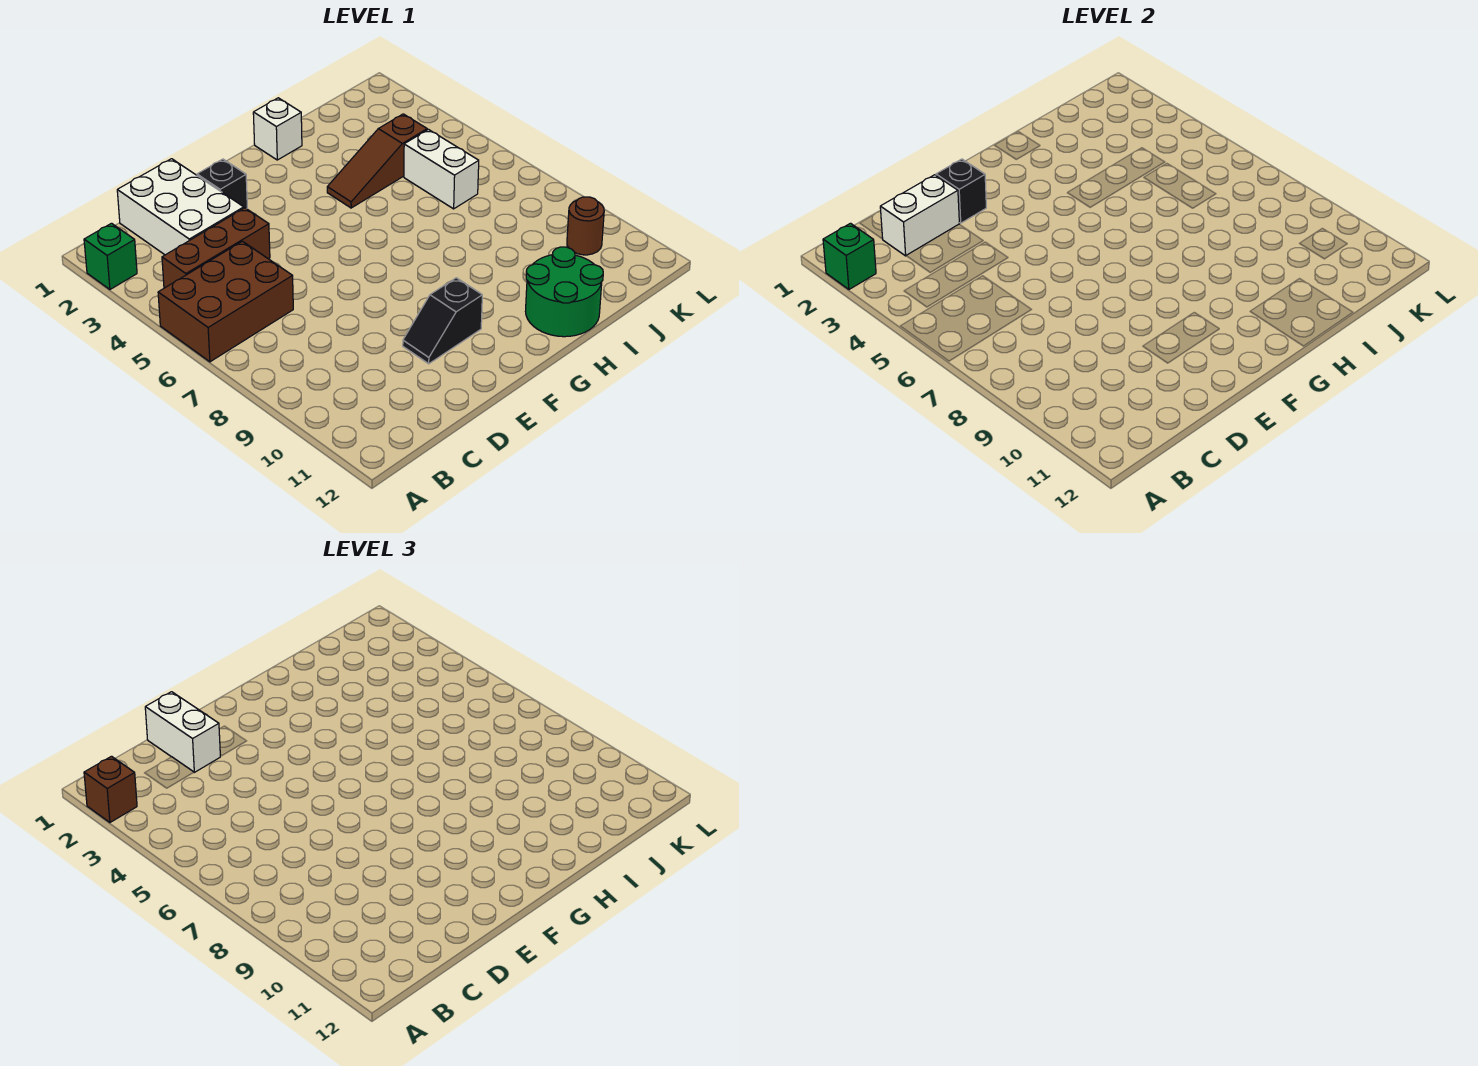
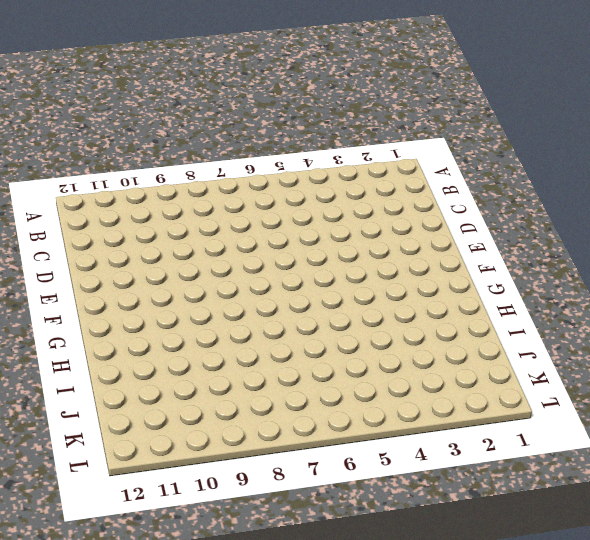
none -> green 1x1 brick [84,223,137,289]
none -> brown 2x3 brick [158,241,293,362]
none -> brown 1x3 brick [162,208,270,288]

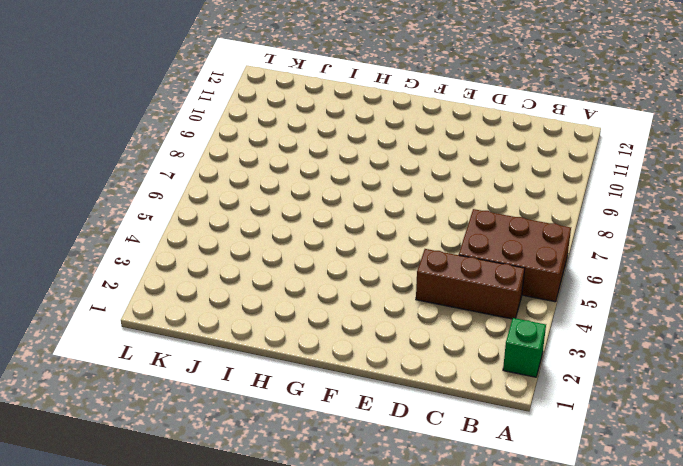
none -> white 2x3 brick [117,159,244,255]
none -> black 1x1 brick [197,159,247,209]
none -> black 1x2 slope [403,278,482,364]

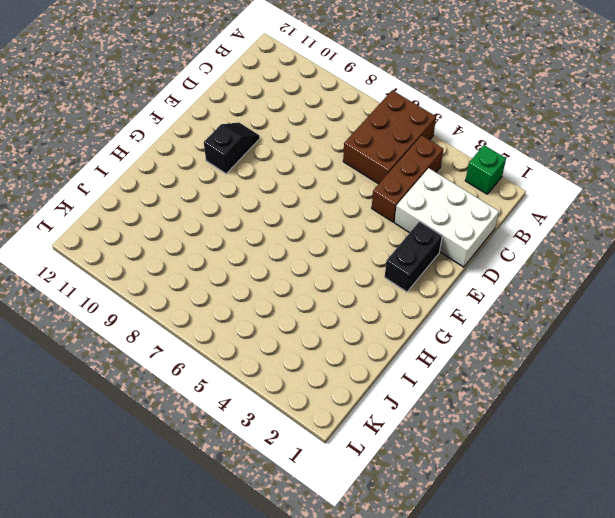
black 1x2 brick [385,221,442,292] -> black 1x1 brick [197,159,247,209]
none -> white 1x1 brick [253,98,302,160]
none -> brown 1x3 slope [327,114,427,208]
none -> green 2x2 round brick [526,247,603,337]

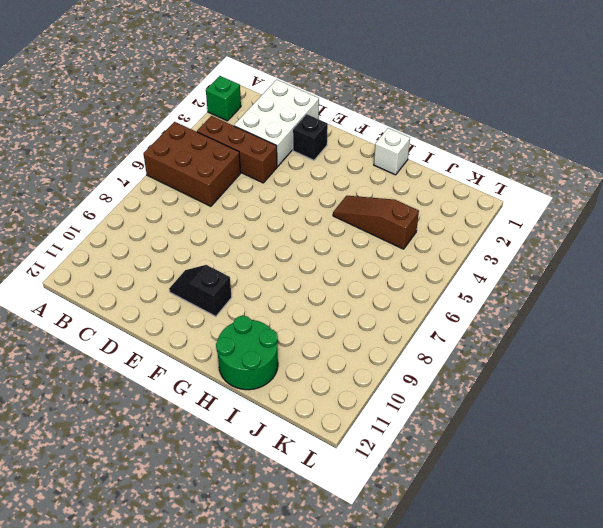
none -> white 1x2 brick [404,130,479,209]
none -> brown 1x1 round brick [567,197,604,255]
none -> green 1x1 brick [823,223,876,289]

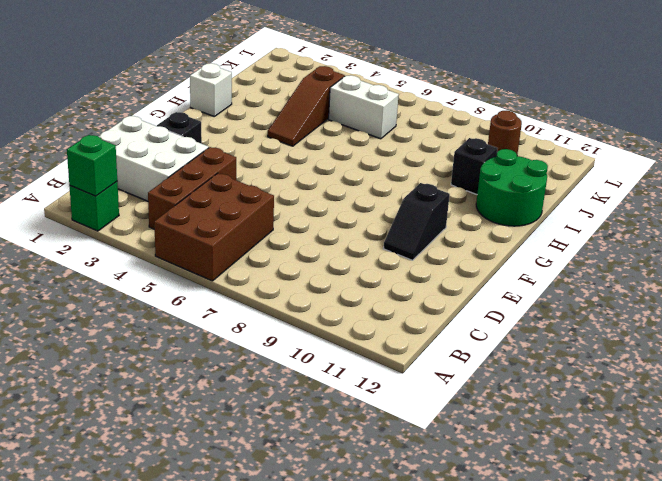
black 1x1 brick [451,138,498,194] -> black 1x1 brick moved to [936,159,986,223]
none -> white 1x2 brick [880,175,959,256]
none -> brown 1x1 brick [84,756,137,822]
none -> white 1x2 brick [145,692,220,772]

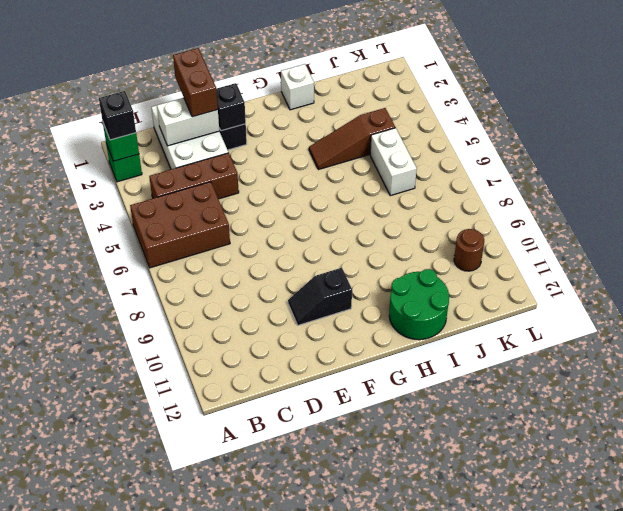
black 1x1 brick [99,91,136,140] -> brown 1x1 brick [84,756,137,822]
brown 1x2 brick [173,48,218,117] -> white 1x2 brick [145,692,220,772]

